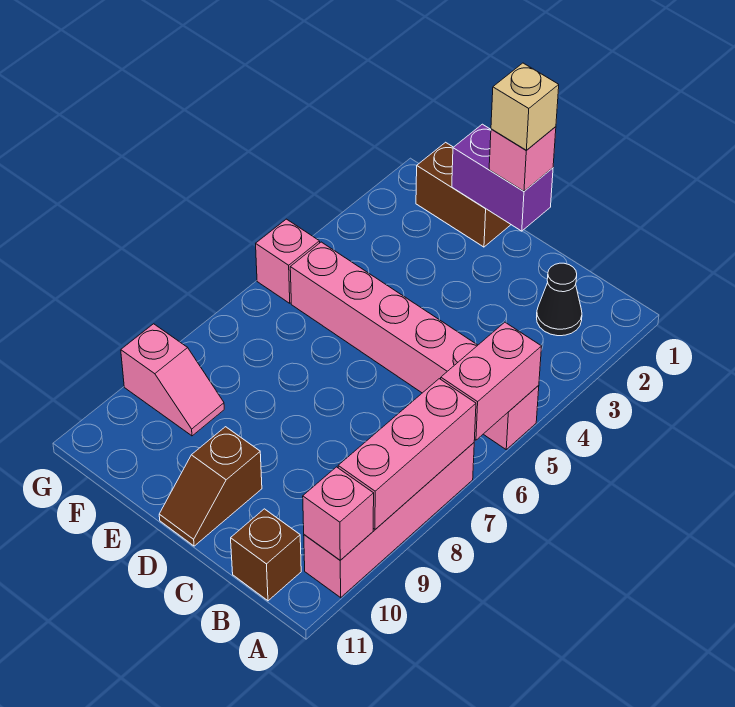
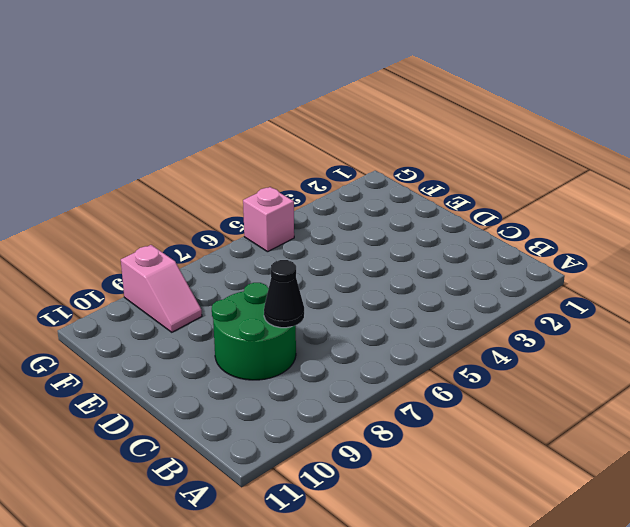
green 2x2 round brick [212,283,296,380] -> none
black 1x1 cone [264,260,304,328] -> black 1x1 cone moved to [537,263,582,336]
none -> pink 1x6 brick [290,242,539,449]
none -> pink 1x4 brick [304,443,474,597]
none -> brown 1x1 brick [231,509,301,601]

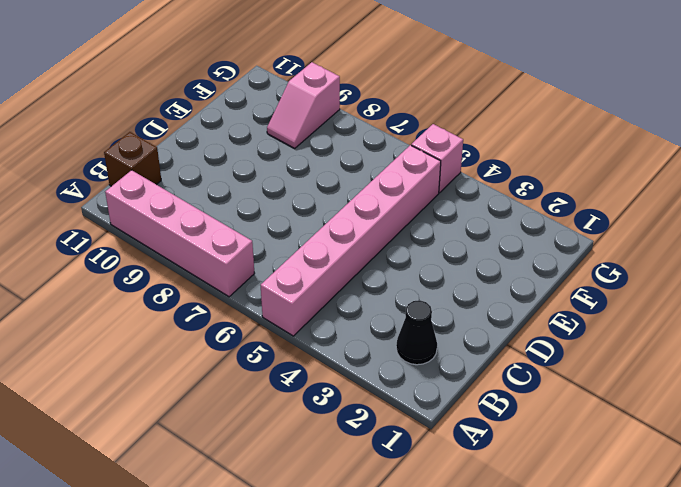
none -> brown 1x2 slope [159,427,262,546]
none -> brown 1x2 brick [416,142,511,247]
none -> pink 1x2 brick [441,322,542,440]

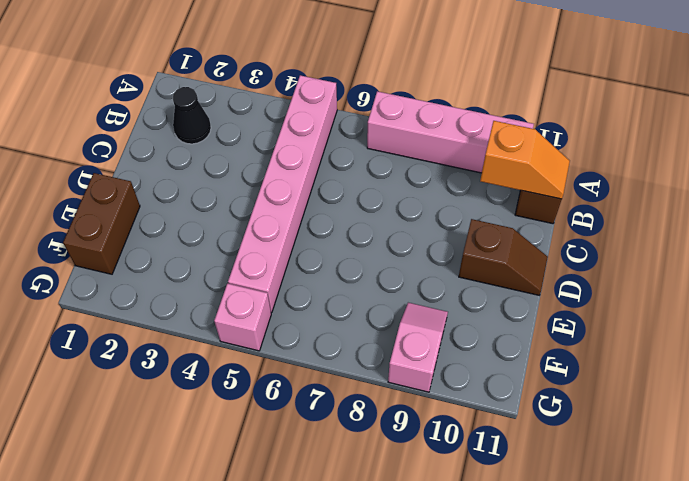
orange 1x2 slope [480,121,570,199] -> none
none -> pink 1x2 brick [441,322,542,440]
none -> pink 1x3 brick [338,379,476,529]
none -> pink 1x1 brick [303,467,374,560]

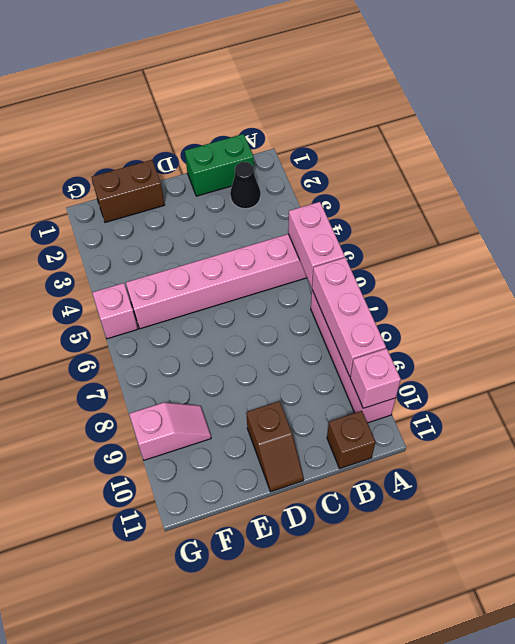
green 1x2 brick [185,134,254,196] -> none
none -> purple 1x2 brick [452,124,553,231]
none -> pink 1x1 brick [489,127,556,191]
none -> tan 1x1 brick [491,63,559,150]

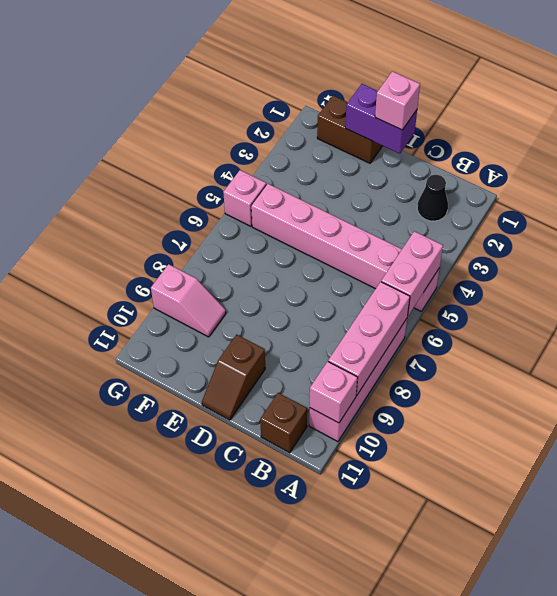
none -> tan 1x1 brick [491,63,559,150]

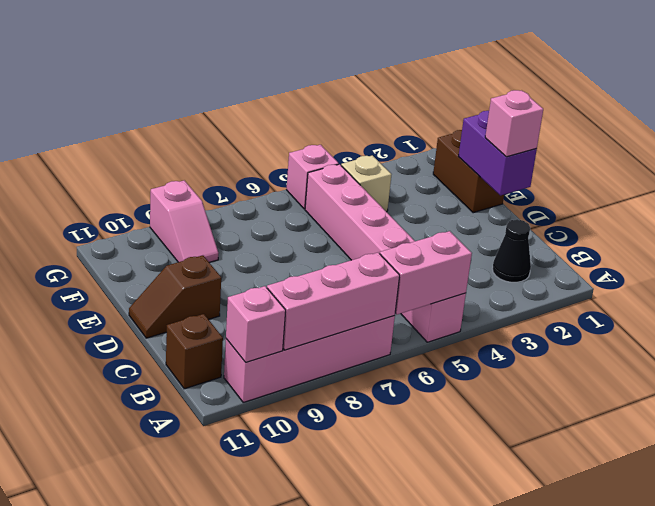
tan 1x1 brick [341,155,391,212] -> tan 1x1 brick moved to [491,63,559,150]

